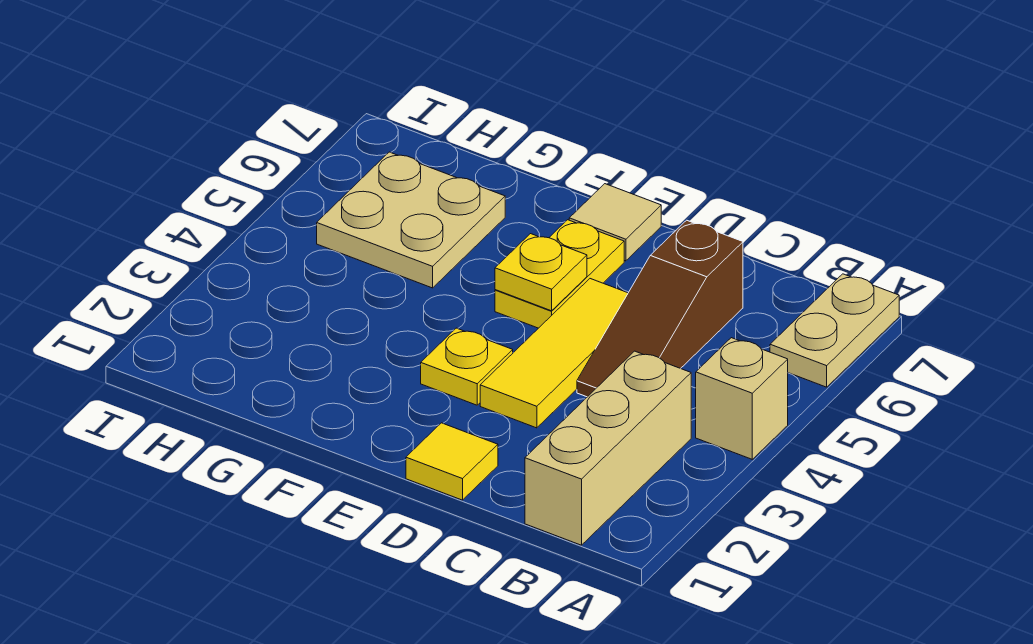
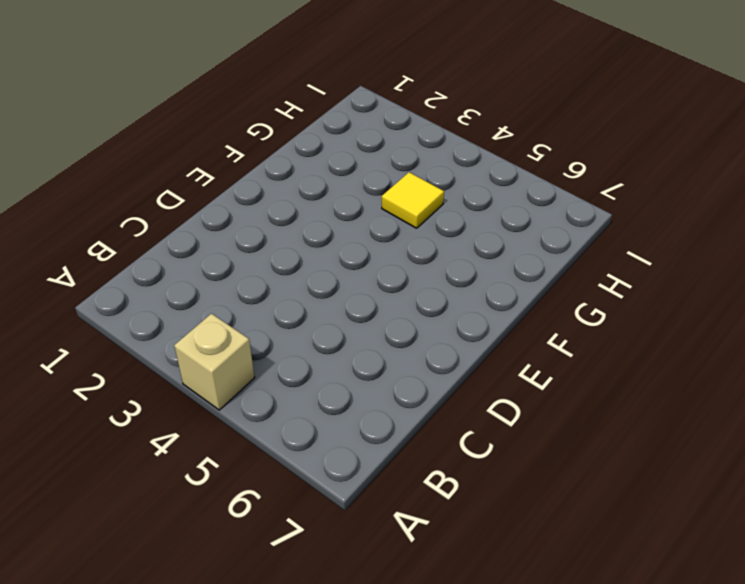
yellow 1x1 tile [382,172,444,228] -> yellow 1x1 tile moved to [406,423,498,500]
none -> tan 1x2 plate [770,274,899,387]
none -> tan 1x3 brick [525,351,691,545]

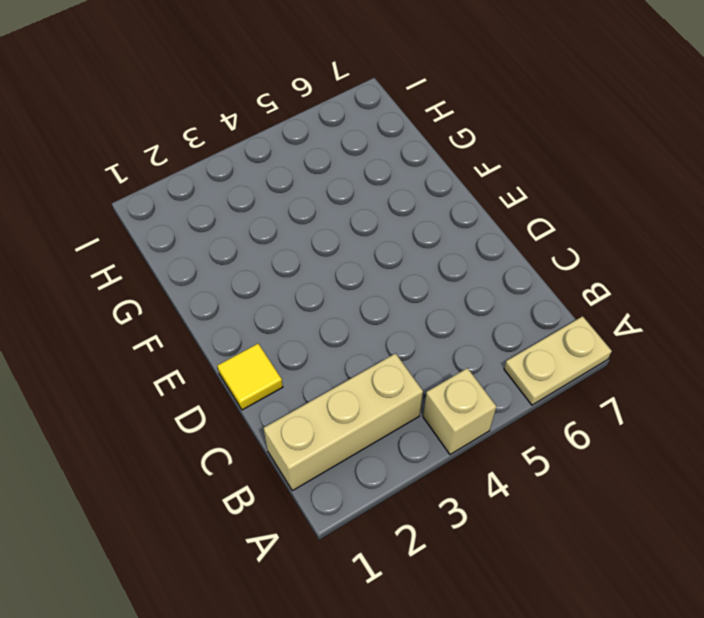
none -> brown 1x3 slope [577,220,743,397]
none -> yellow 1x3 tile [480,279,628,428]

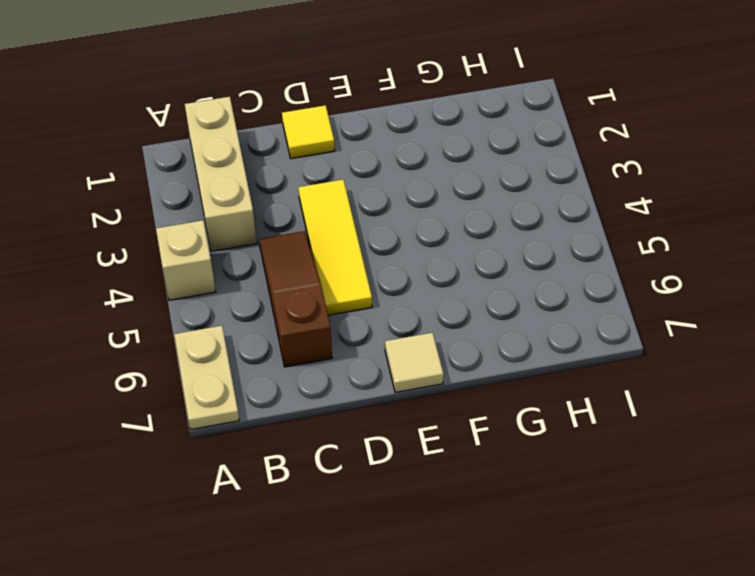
none -> yellow 1x1 plate [421,328,513,405]
none -> yellow 1x2 plate [495,220,624,328]

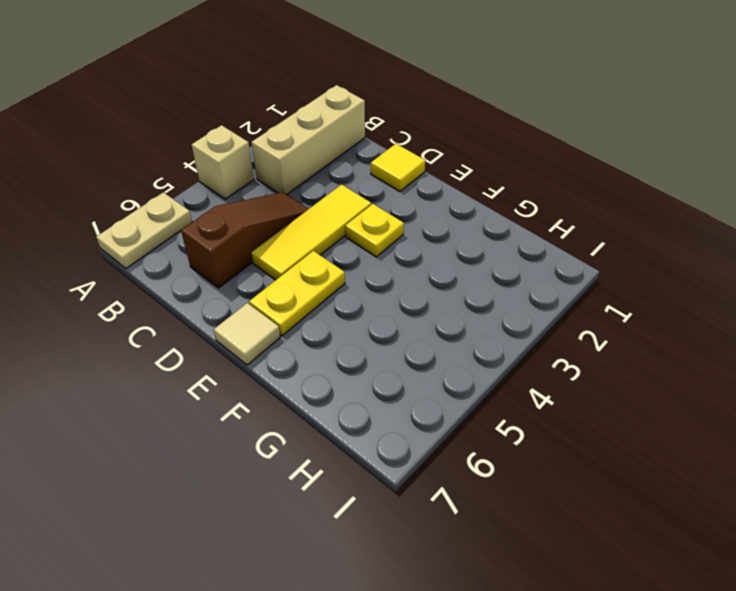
none -> tan 2x2 plate [317,152,505,288]
none -> yellow 1x1 plate [495,234,587,311]

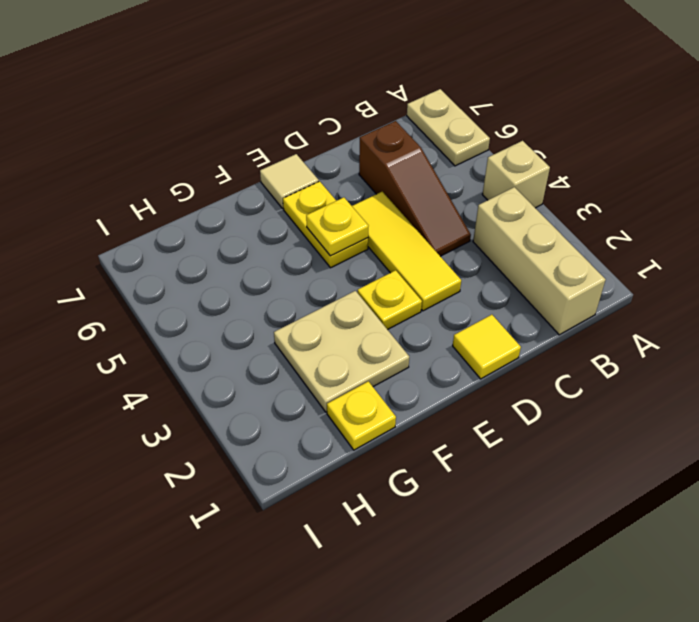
tan 2x2 plate [274,291,409,412] -> tan 2x2 plate moved to [317,152,505,288]
yellow 1x1 plate [327,381,396,450] -> none

